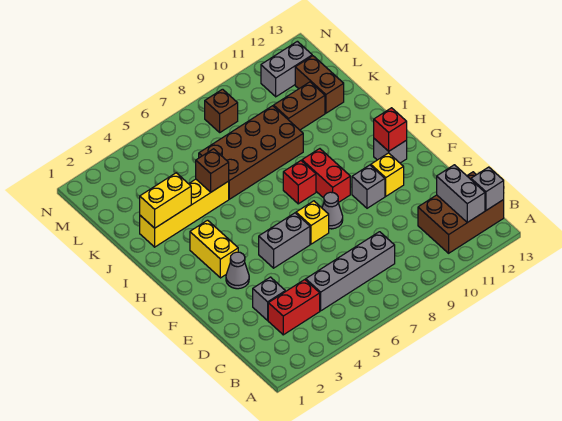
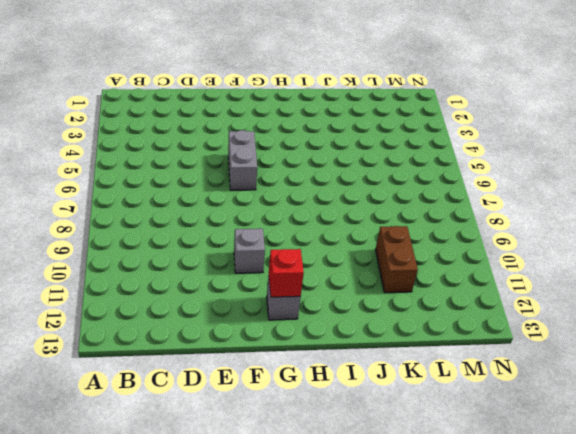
none -> brown 2x3 brick [418,172,504,253]
none -> red 1x2 brick [268,280,320,335]
none -> grey 1x4 brick [306,232,395,311]

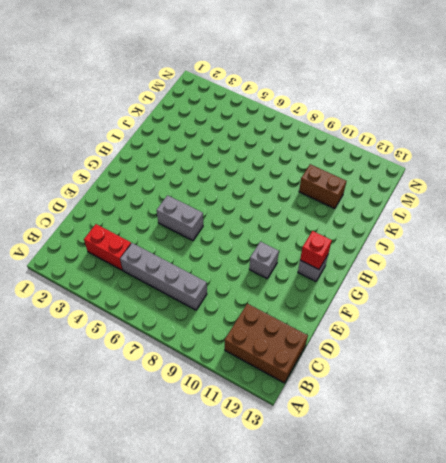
none -> grey 1x1 brick [253,277,285,320]
none -> grey 1x1 cone [226,252,249,289]
none -> yellow 1x1 brick [296,201,329,244]

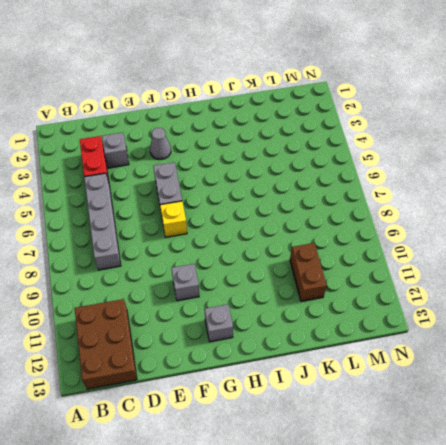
none -> grey 1x1 cone [322,192,343,229]
none -> yellow 1x1 brick [371,153,404,196]
none -> yellow 1x2 brick [190,220,238,278]

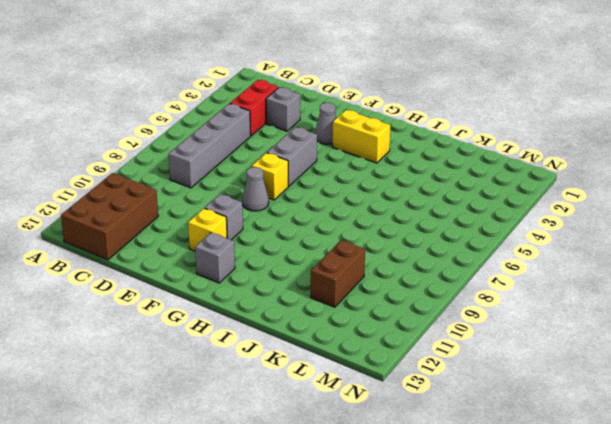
none -> red 1x2 brick [302,149,350,203]
none -> red 1x1 brick [283,161,316,204]
none -> yellow 1x4 brick [140,179,229,247]

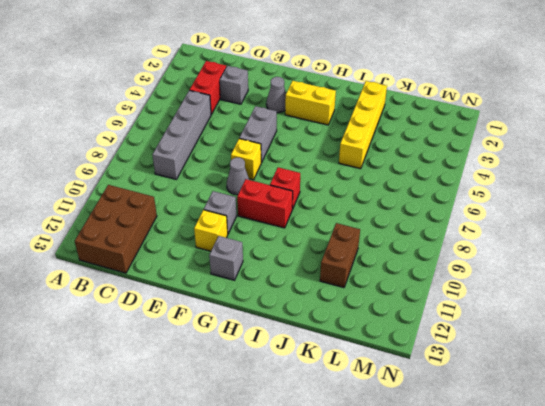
none -> brown 2x4 brick [199,106,303,199]
none -> brown 1x2 brick [295,56,344,113]
none -> brown 1x1 brick [205,89,238,132]

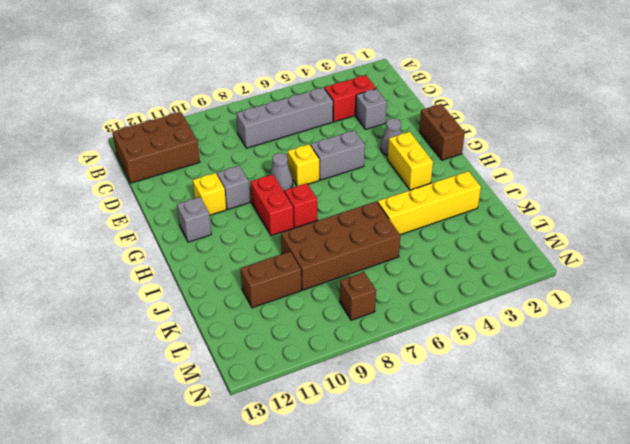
brown 1x2 brick [419,104,465,160] -> brown 1x2 brick moved to [295,56,344,113]
none -> grey 1x2 brick [261,41,312,97]
none -> grey 1x2 brick [437,165,485,222]
none -> grey 1x1 brick [471,167,504,210]

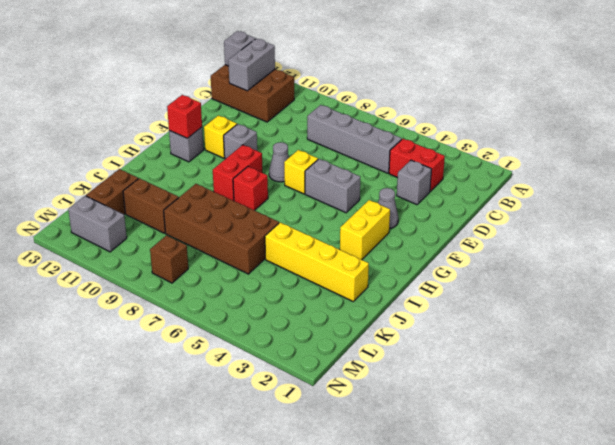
none -> yellow 1x2 brick [140,173,191,228]
none -> brown 1x1 brick [196,149,229,192]

